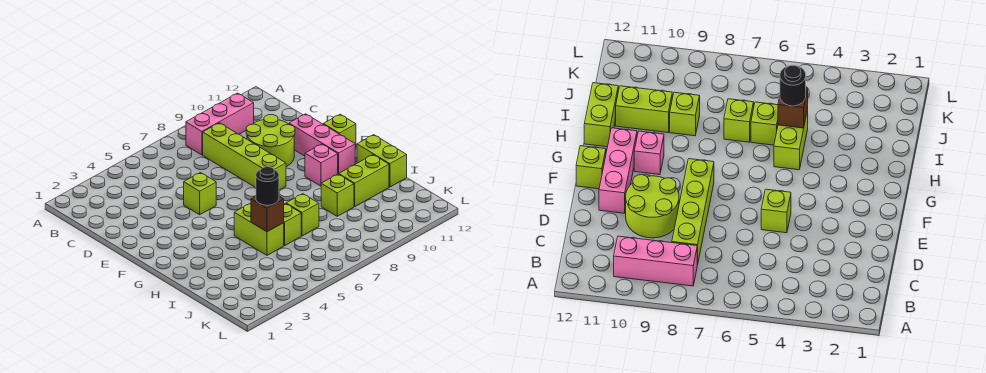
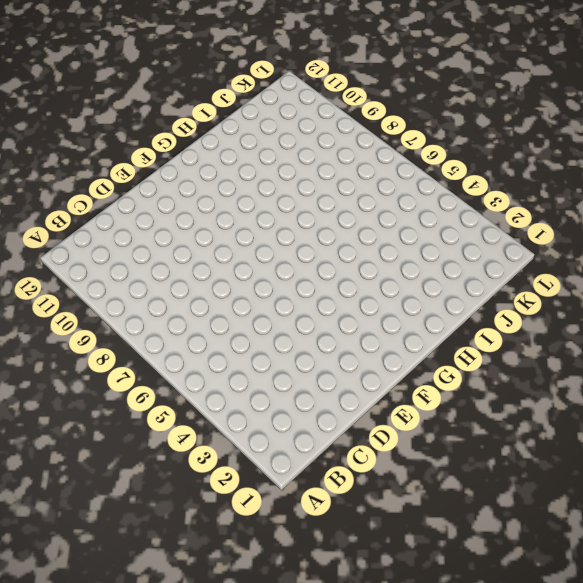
none -> pink 1x3 brick [186,93,254,155]
none -> lime 1x4 brick [203,123,286,190]
none -> lime 2x2 round brick [246,115,295,167]

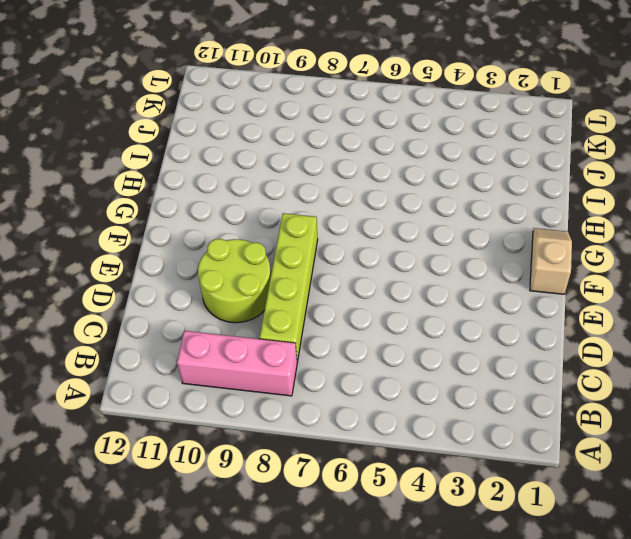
tan 1x2 slope [530,228,572,294] -> none
none -> lime 1x1 brick [184,173,216,215]
none -> pink 1x3 brick [289,114,355,174]
none -> lime 1x1 brick [323,114,356,148]

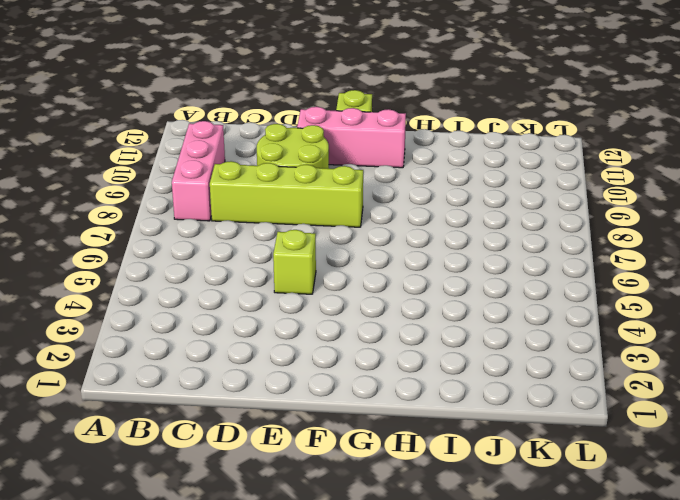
none -> pink 1x1 brick [305,144,338,186]
none -> lime 1x2 brick [234,203,284,255]
none -> lime 1x2 brick [357,135,407,187]

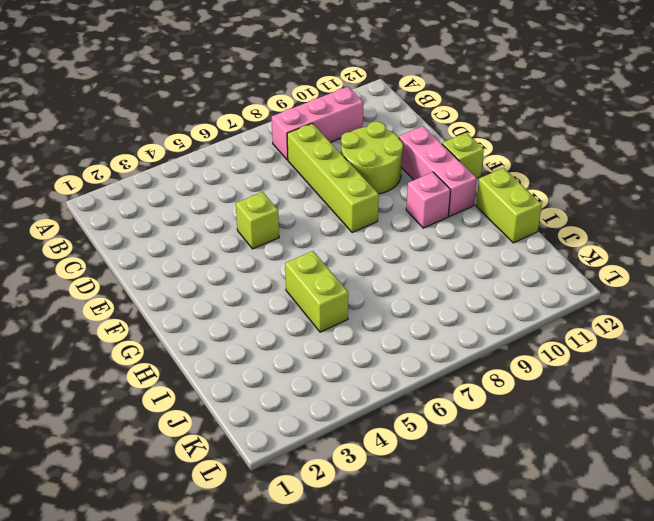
none -> lime 1x1 brick [284,203,301,246]
none -> lime 1x1 brick [286,194,319,236]
none -> lime 1x1 brick [321,174,354,216]

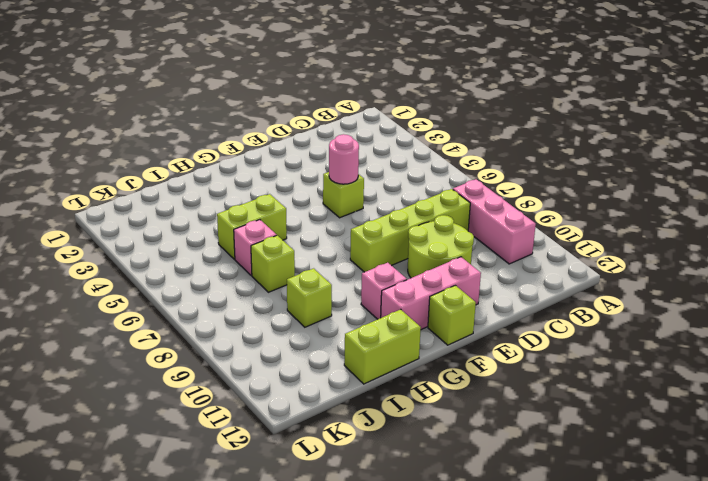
pink 1x1 round brick [329,134,359,184] -> none
pink 1x1 brick [234,220,277,276] -> lime 1x1 brick [284,203,301,246]
none -> lime 1x2 brick [339,155,389,206]
none -> brown 1x1 brick [251,196,284,232]
none -> black 1x1 round brick [256,167,279,205]

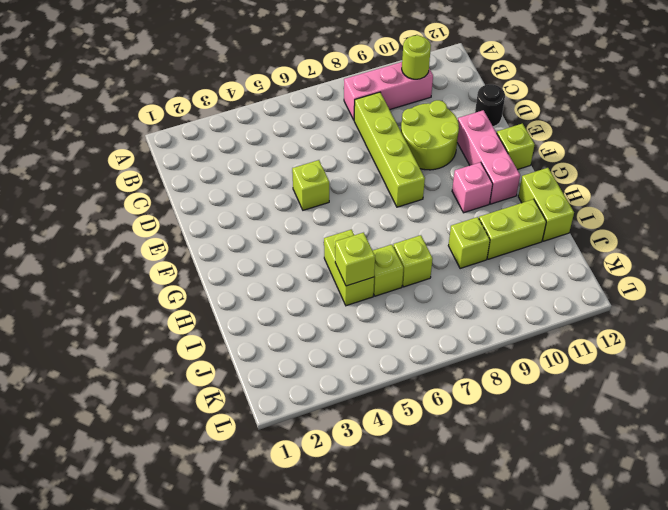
lime 1x1 round brick [402,35,431,79] -> none
black 1x1 round brick [475,84,505,127] -> black 1x1 round brick moved to [256,167,279,205]
lime 1x1 brick [335,233,375,286] -> brown 1x1 brick [251,196,284,232]

